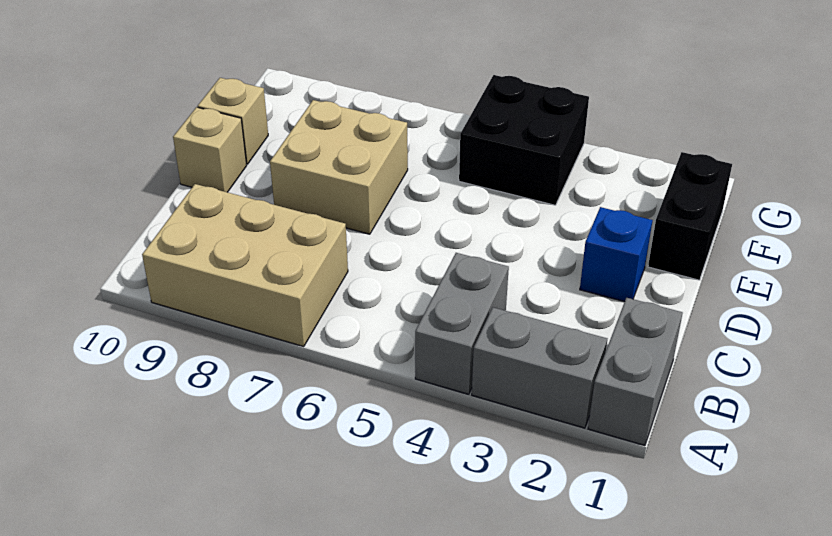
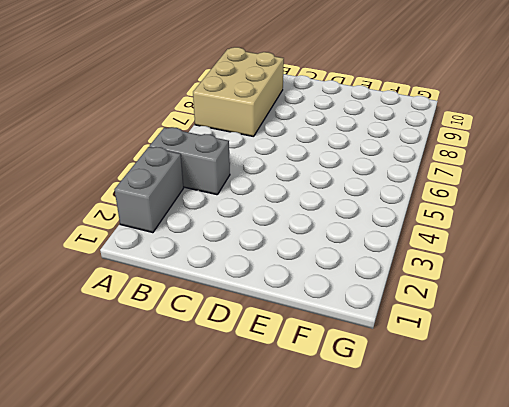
none -> grey 1x2 brick [588,298,682,446]
none -> blue 1x1 brick [580,207,653,302]

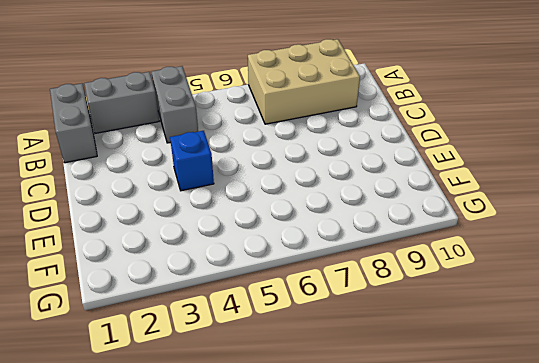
blue 1x1 brick [170,131,214,191] -> blue 1x1 brick moved to [580,207,653,302]
none -> tan 2x2 brick [270,100,408,234]
none -> tan 1x1 brick [173,107,247,192]

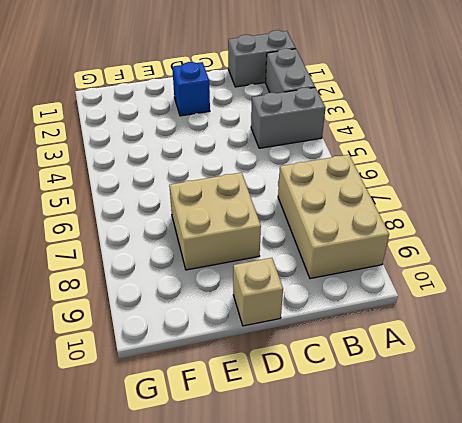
none -> black 1x2 brick [648,152,732,280]
none -> tan 1x1 brick [198,78,268,164]

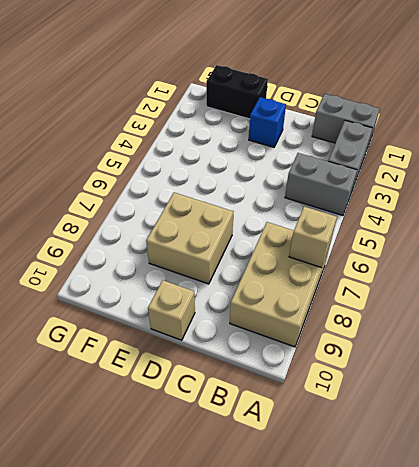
tan 1x1 brick [289,207,337,267] -> tan 1x1 brick moved to [198,78,268,164]
none -> black 2x2 brick [459,75,589,205]

